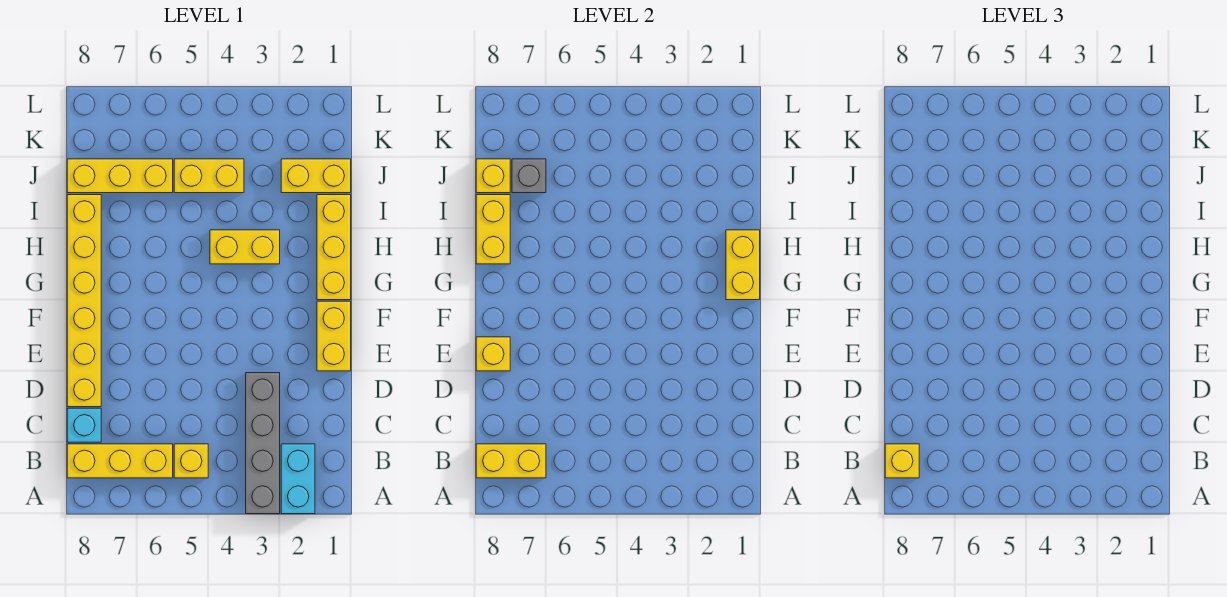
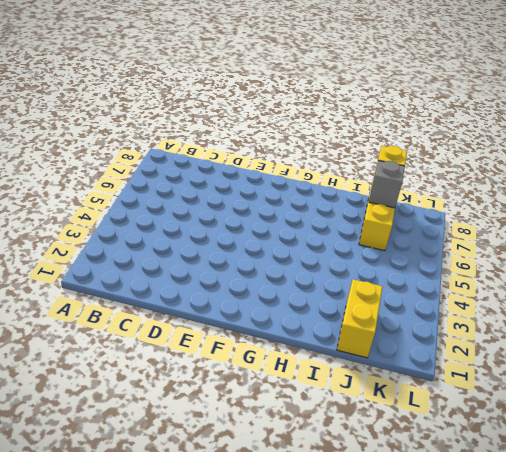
none -> cyan 1x2 brick [281,444,315,514]
none -> grey 1x4 brick [246,373,280,514]
none -> yellow 1x1 brick [174,444,208,478]

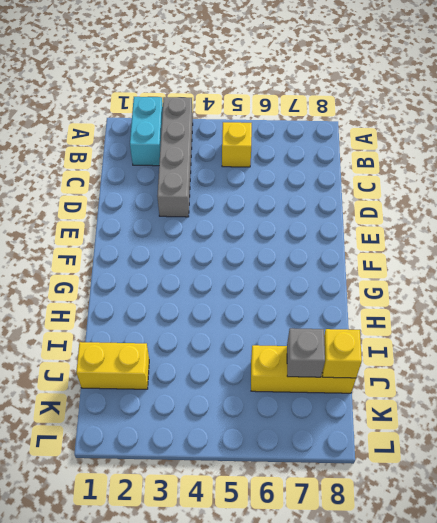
none -> yellow 1x3 brick [67,444,173,478]
none -> cyan 1x1 brick [67,408,101,442]
none -> yellow 1x6 brick [67,195,101,407]

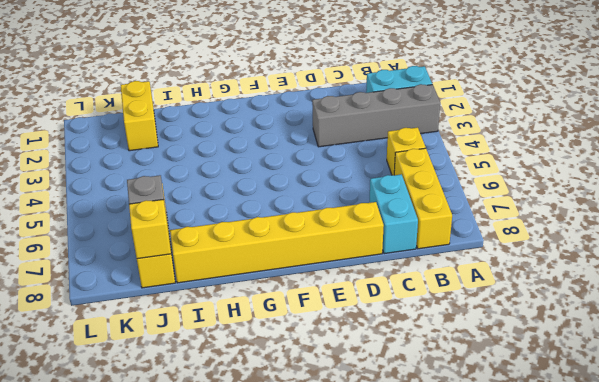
cyan 1x2 brick [369,174,418,254] -> cyan 1x1 brick [67,408,101,442]
none -> yellow 1x2 brick [317,301,351,371]
none -> yellow 1x3 brick [317,195,351,300]
none -> yellow 1x2 brick [210,230,280,264]

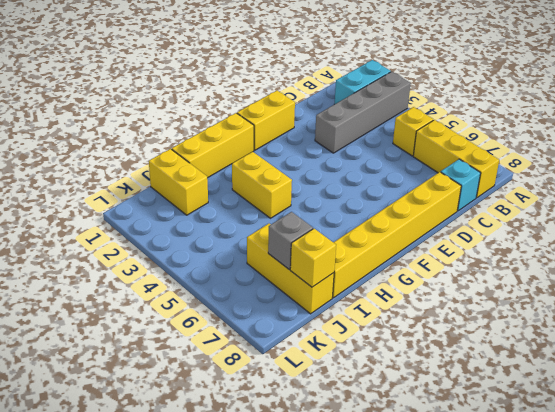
none -> yellow 1x2 brick [174,159,244,193]
none -> yellow 1x2 brick [476,444,546,478]
none -> yellow 1x1 brick [476,337,510,371]

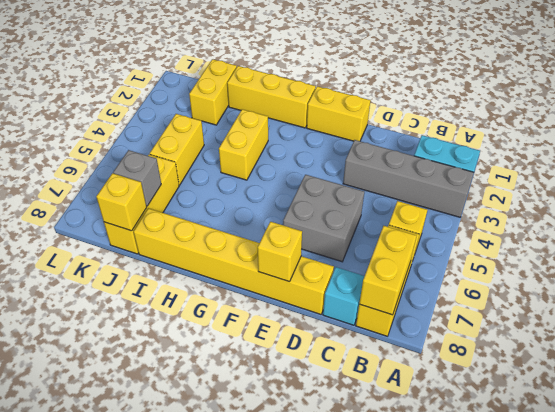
grey 2x2 brick [283,175,364,262] -> none
none -> yellow 1x2 brick [726,230,760,300]
none -> yellow 1x2 brick [476,195,510,264]
none -> yellow 1x1 brick [885,444,919,478]

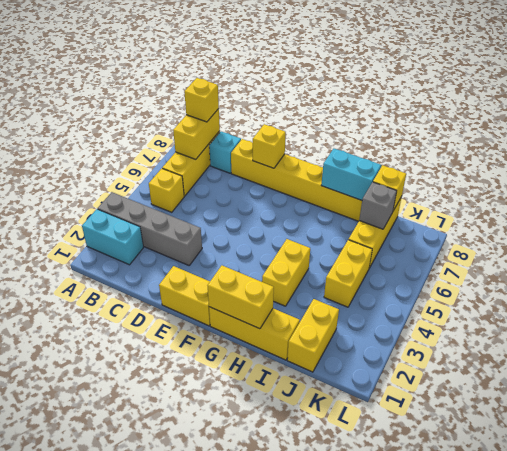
cyan 1x2 brick [321,149,381,200] -> yellow 1x2 brick [476,195,510,264]

